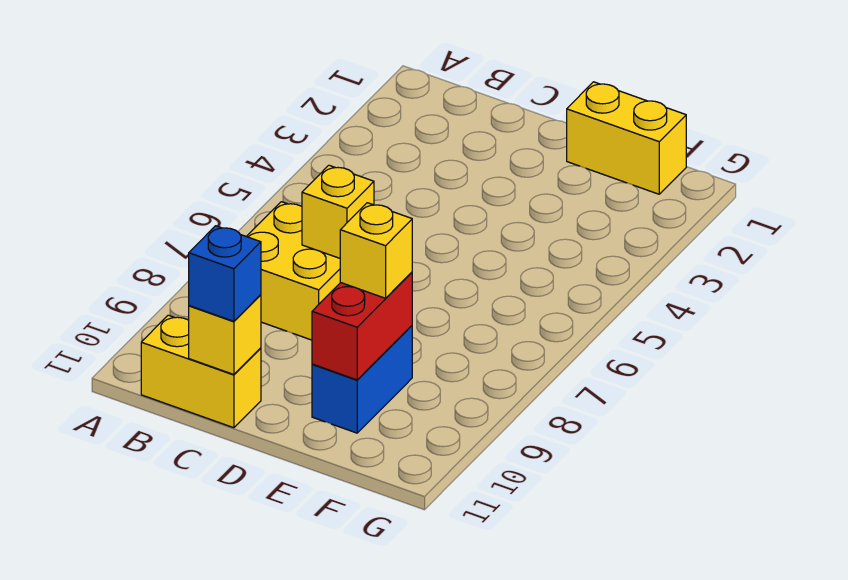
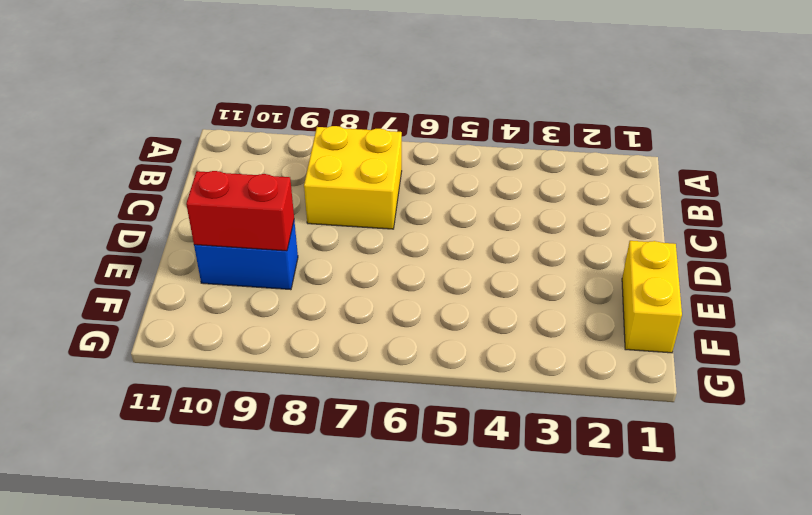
none -> yellow 1x2 brick [141,315,261,428]
none -> yellow 1x1 brick [302,165,374,258]

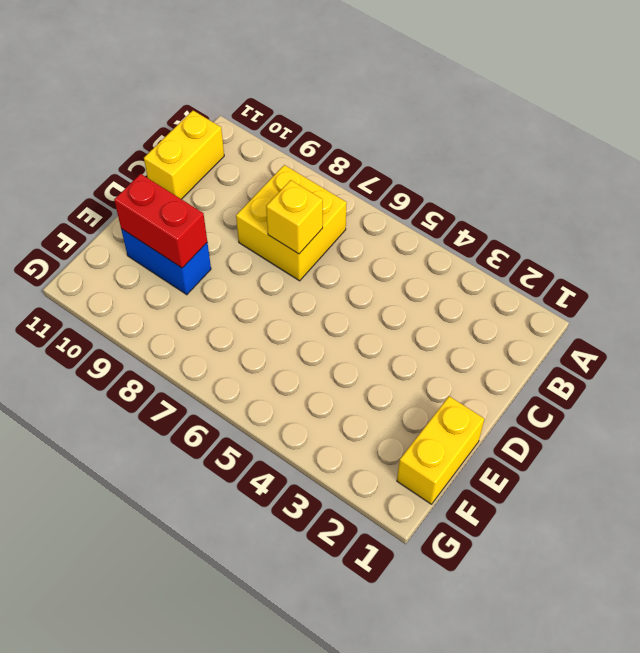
none -> yellow 1x1 brick [189,295,261,375]
none -> blue 1x1 brick [189,226,261,321]

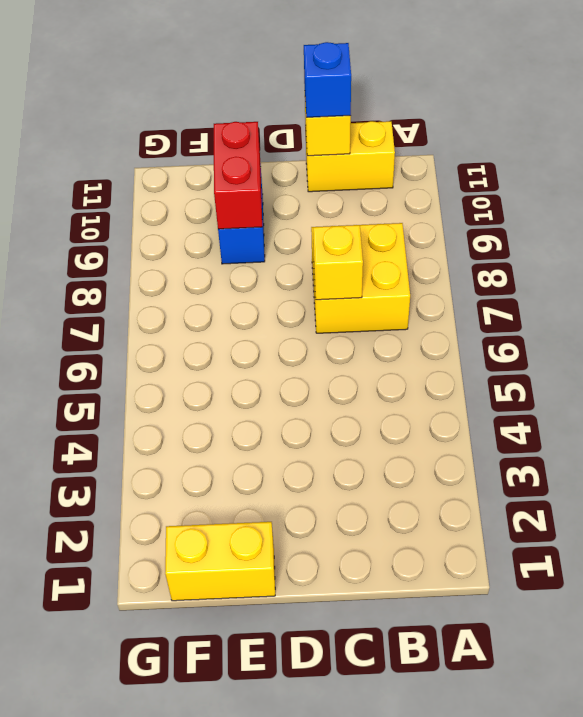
none -> yellow 1x1 brick [340,203,412,298]

